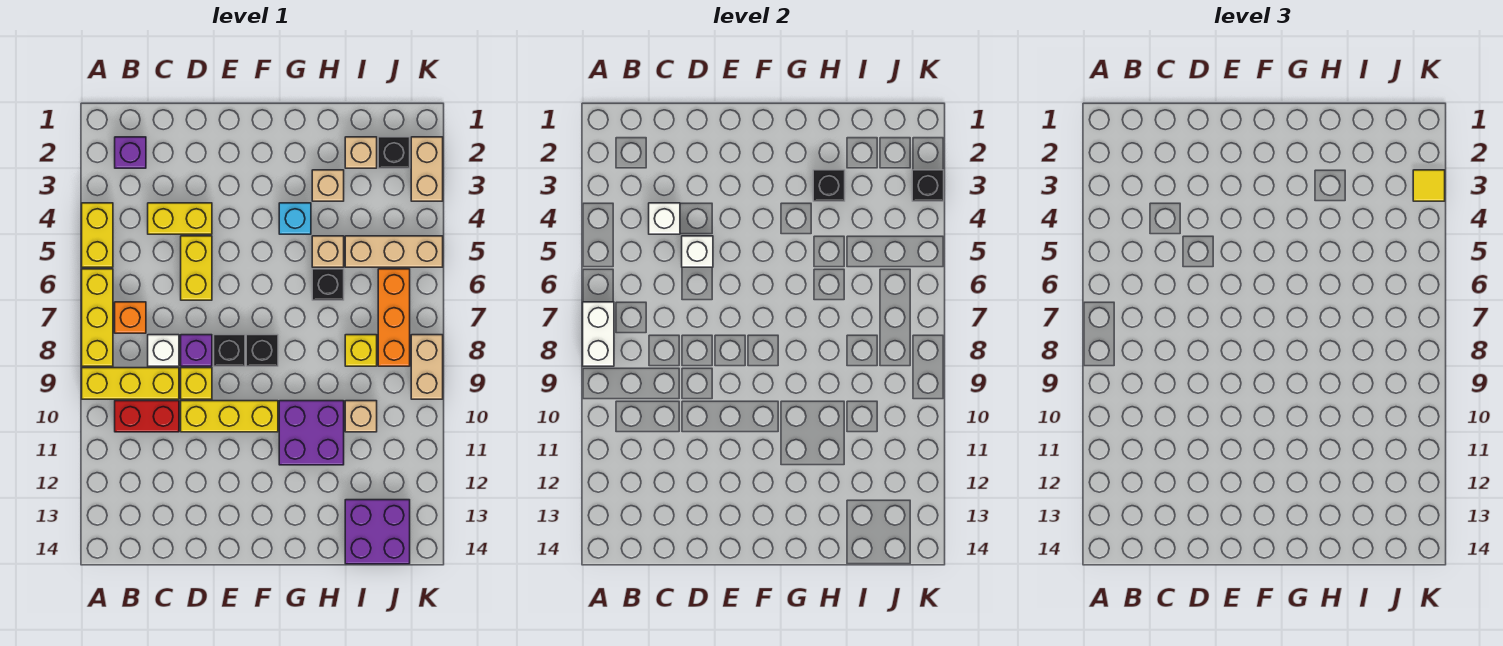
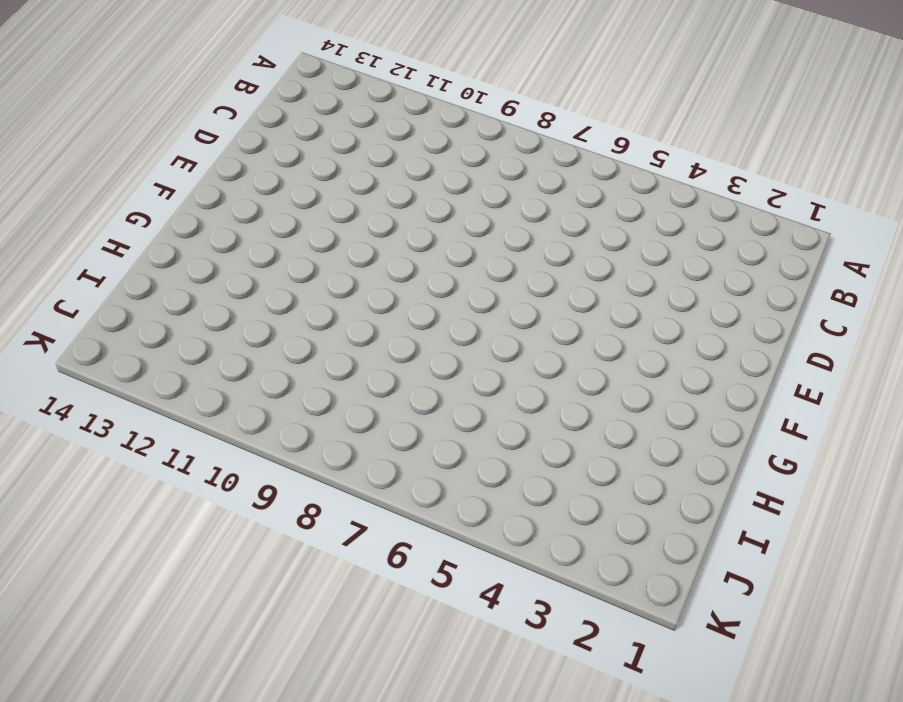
none -> yellow 1x2 brick [82,203,113,267]
none -> yellow 1x3 brick [82,269,113,366]
none -> yellow 1x3 brick [82,368,179,399]
none -> purple 1x1 brick [115,137,146,168]

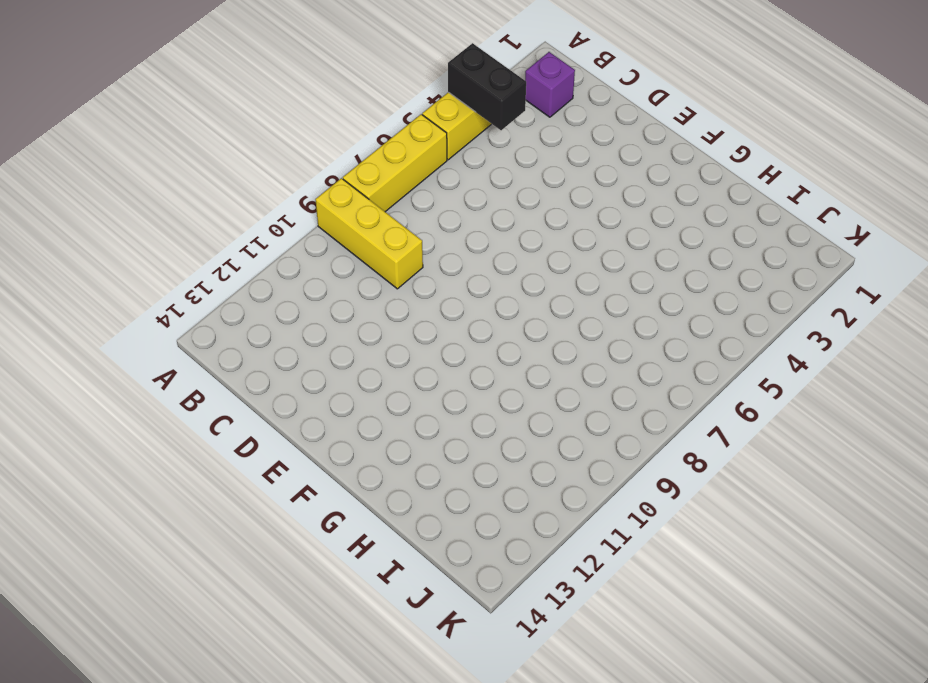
black 1x2 brick [448,43,526,130] -> none
none -> orange 1x1 brick [115,302,146,333]
none -> red 1x2 brick [115,401,179,432]
none -> yellow 1x2 brick [148,203,212,234]
none -> white 1x1 brick [148,335,179,366]

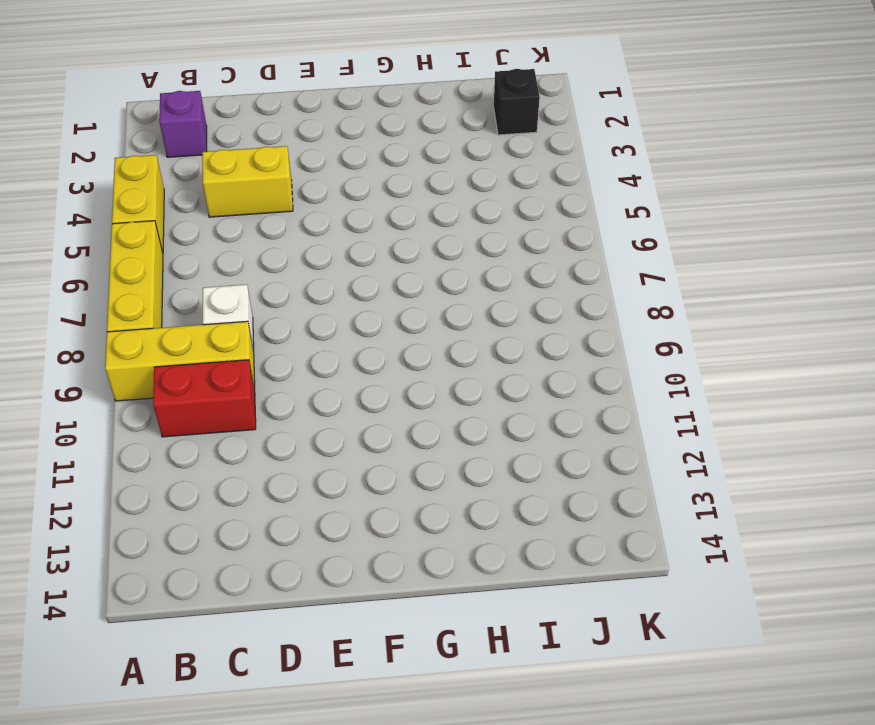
none -> orange 1x1 brick [115,302,146,333]
none -> yellow 1x2 brick [181,236,212,300]
none -> purple 1x1 brick [181,335,212,366]
none -> yellow 1x1 brick [181,368,212,399]

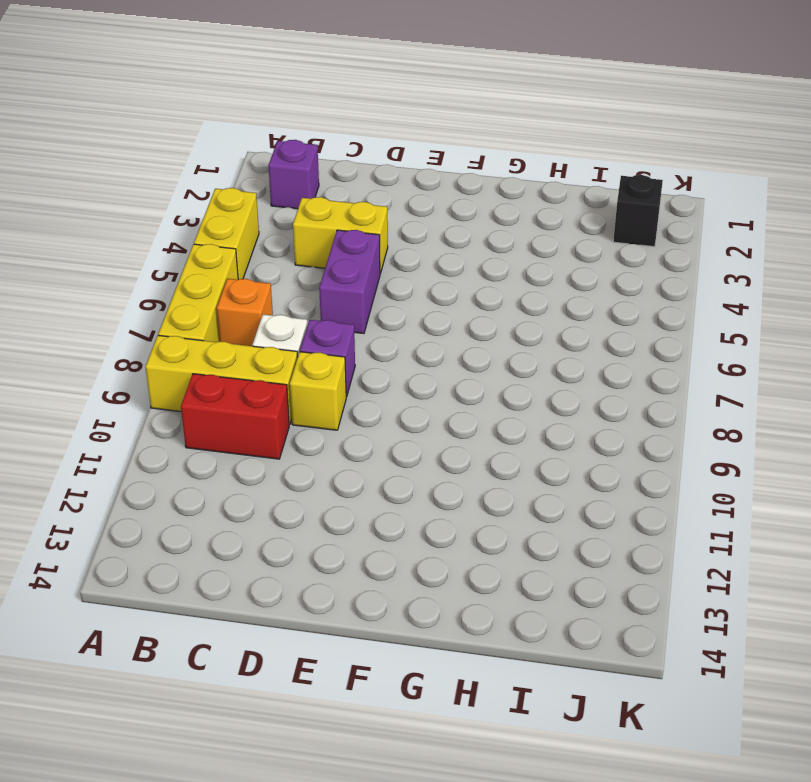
purple 1x2 brick [319,230,380,334] -> yellow 1x2 brick [181,236,212,300]
none -> yellow 1x3 brick [181,401,278,432]
none -> black 1x1 brick [214,335,245,366]
none -> black 1x1 brick [246,335,278,366]
none -> cyan 1x1 brick [279,203,311,234]

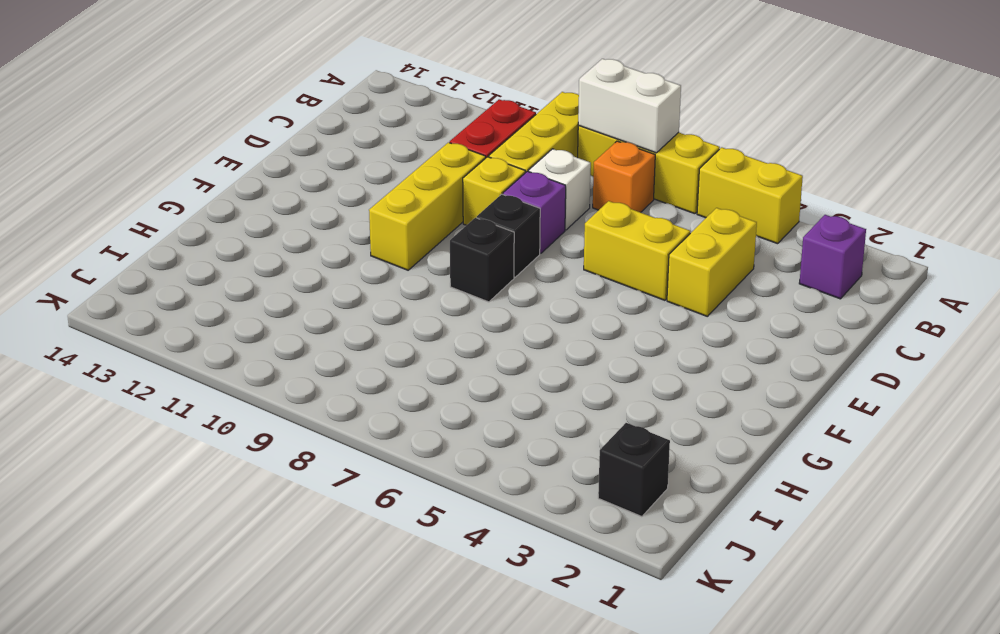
none -> cyan 1x1 brick [279,203,311,234]
none -> purple 2x2 brick [279,401,344,465]
none -> tan 1x1 brick [312,170,344,201]
none -> tan 1x1 brick [312,236,344,267]

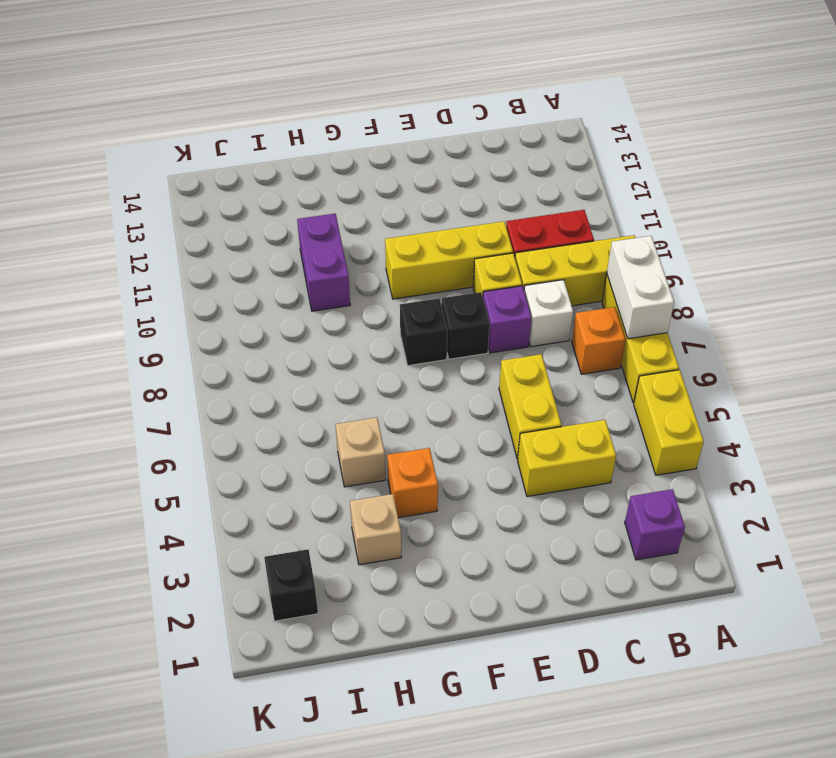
orange 1x1 brick [387,448,438,518] -> cyan 1x1 brick [279,203,311,234]
purple 1x2 brick [297,213,350,311] -> purple 2x2 brick [279,401,344,465]
none -> black 1x1 brick [312,269,344,300]
none -> tan 1x1 brick [345,137,377,168]
none -> tan 1x3 brick [345,236,443,267]
none -> yellow 1x1 brick [345,335,377,366]

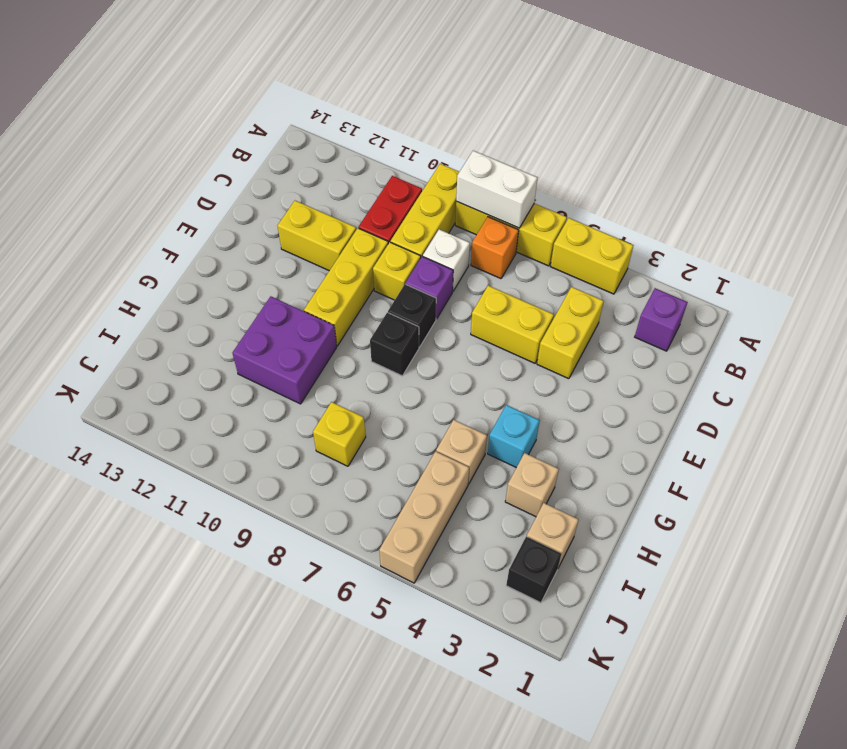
yellow 1x2 brick [278,201,356,271] -> none
none -> black 1x1 brick [312,269,344,300]
none -> tan 1x1 brick [345,401,377,432]
none -> purple 2x2 brick [345,500,410,564]
none -> orange 1x3 brick [378,269,410,366]

